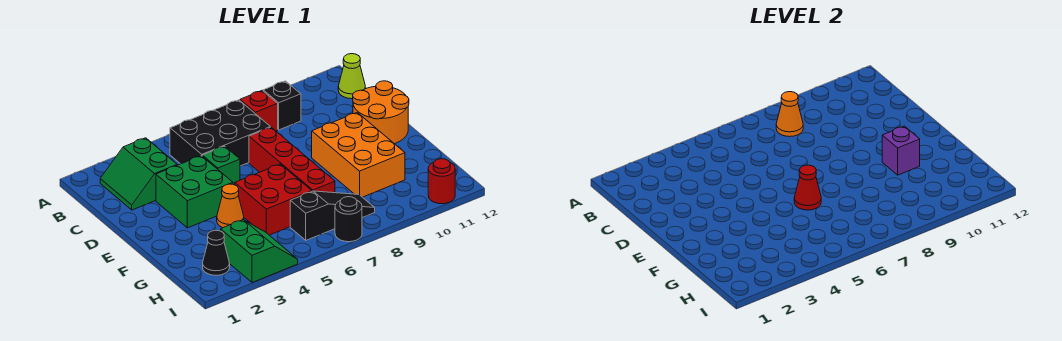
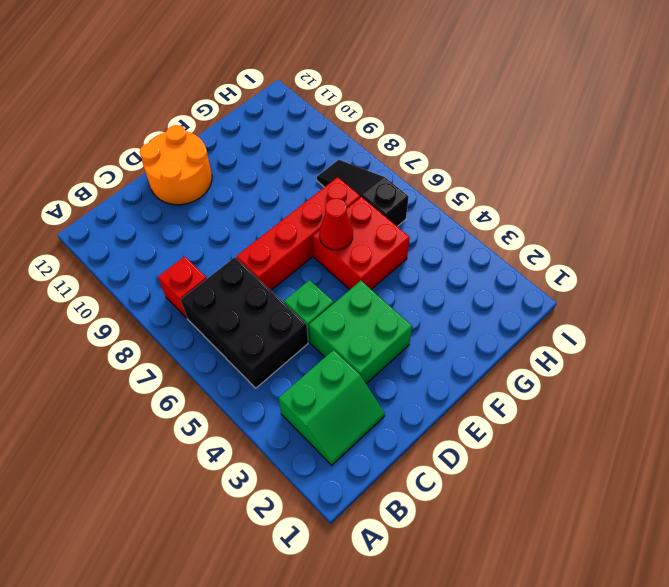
none -> black 1x1 brick [263,81,301,130]
none -> lime 1x1 cone [338,54,365,99]
none -> orange 2x3 brick [312,113,405,197]

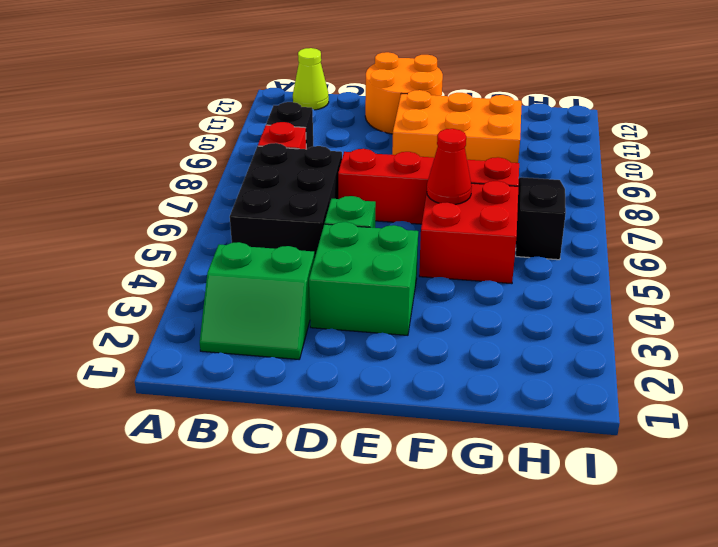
none -> orange 1x1 cone [217,184,244,228]
none -> black 1x1 cone [203,230,230,275]
none -> green 2x2 slope [221,220,298,283]

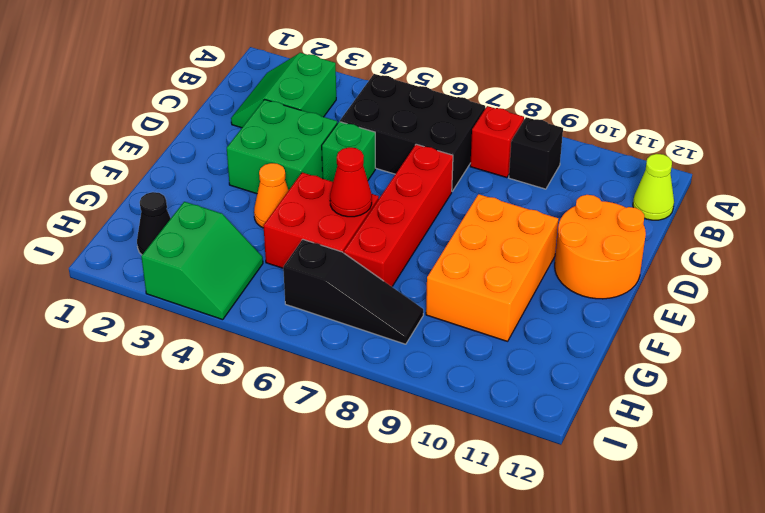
none -> black 1x1 round brick [335,197,362,242]
none -> red 1x1 round brick [428,159,455,204]
none -> orange 1x1 cone [776,92,803,137]

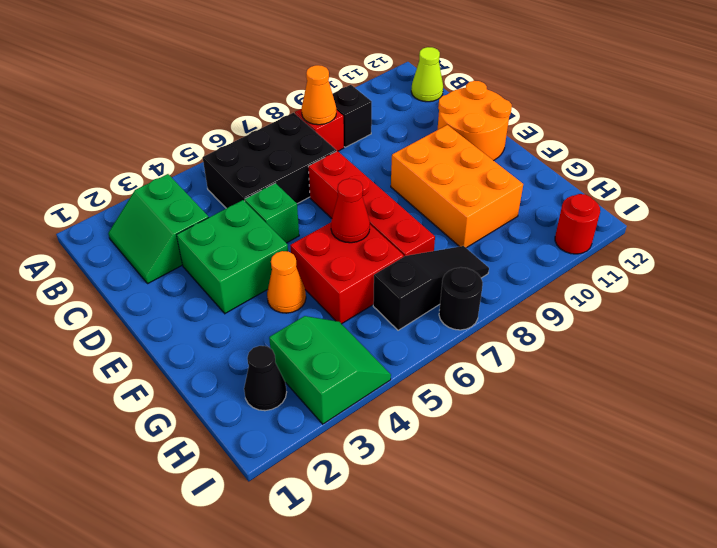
none -> purple 1x1 brick [882,126,920,175]

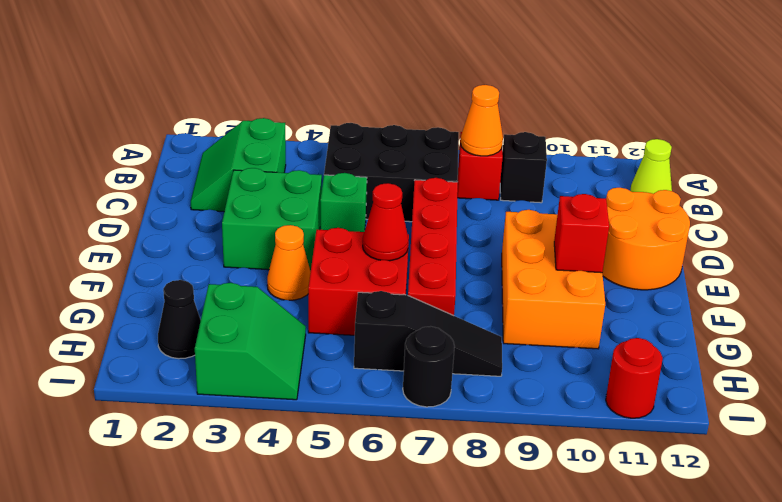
red 1x1 brick [554,194,609,273] -> purple 1x1 brick [882,126,920,175]

